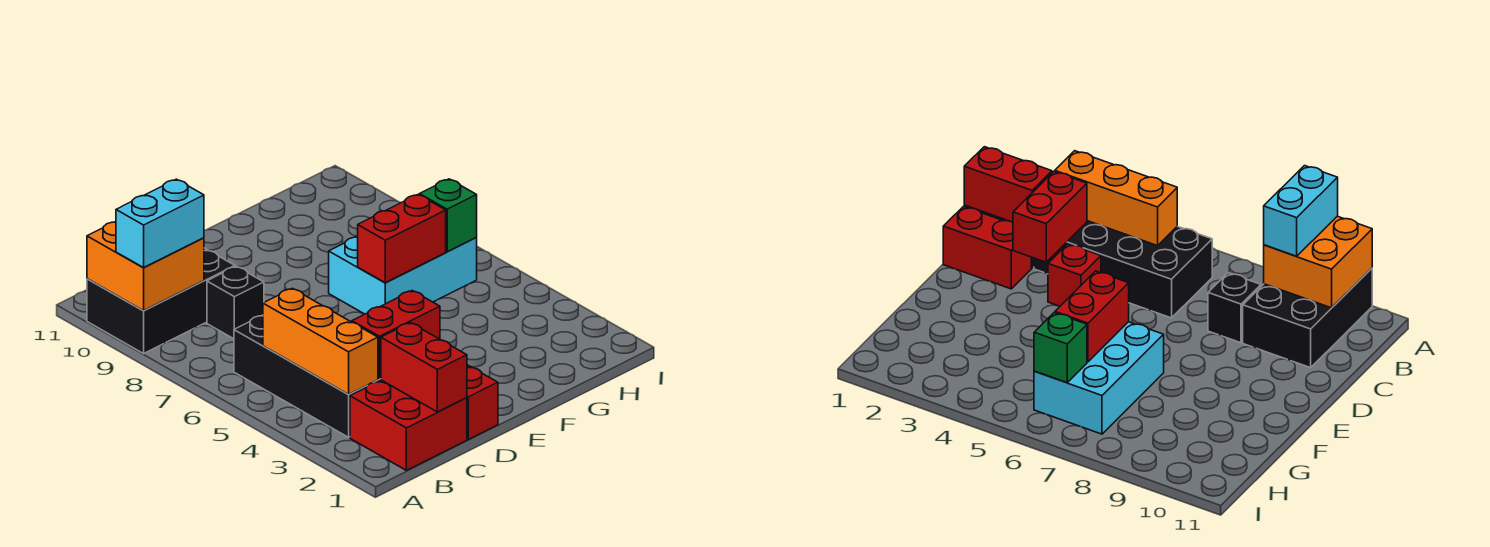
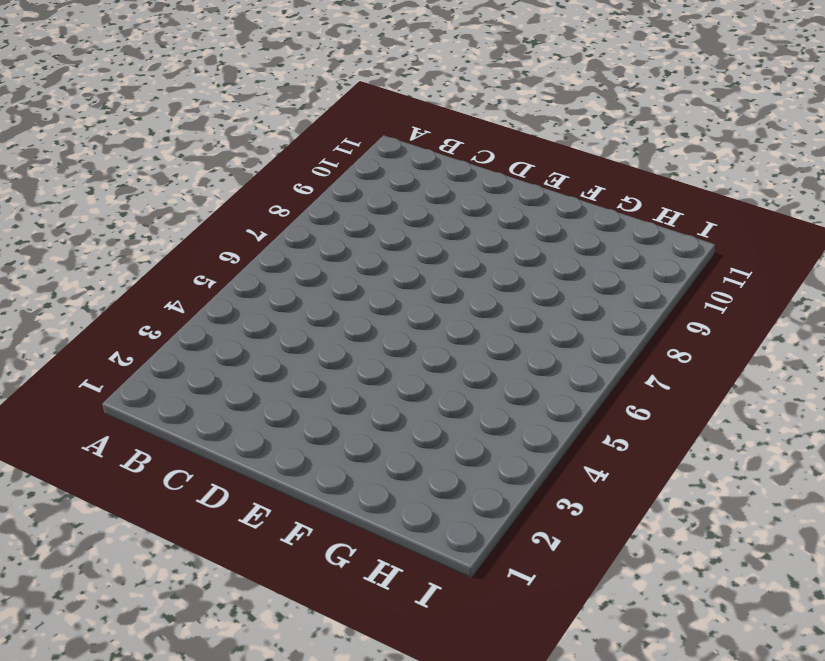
none -> black 2x3 brick [87,248,235,354]
none -> red 2x2 brick [350,380,467,470]
none -> black 2x4 brick [234,315,381,437]

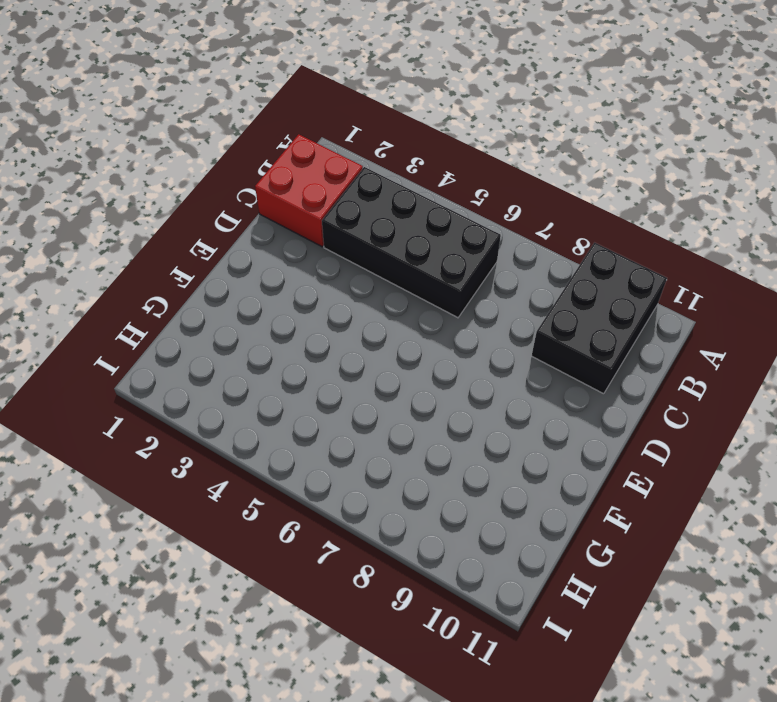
none -> black 1x1 brick [207,266,264,339]
none -> red 1x2 brick [467,365,498,439]
none -> red 1x1 brick [1048,244,1101,306]

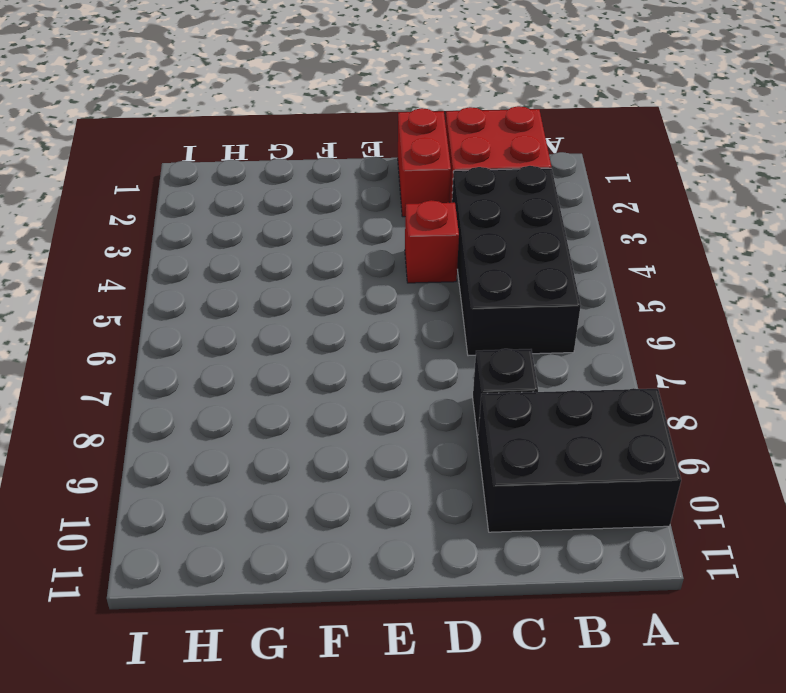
none -> cyan 2x3 brick [329,237,477,314]
none -> orange 2x2 brick [87,222,204,311]
none -> orange 1x3 brick [263,288,378,395]

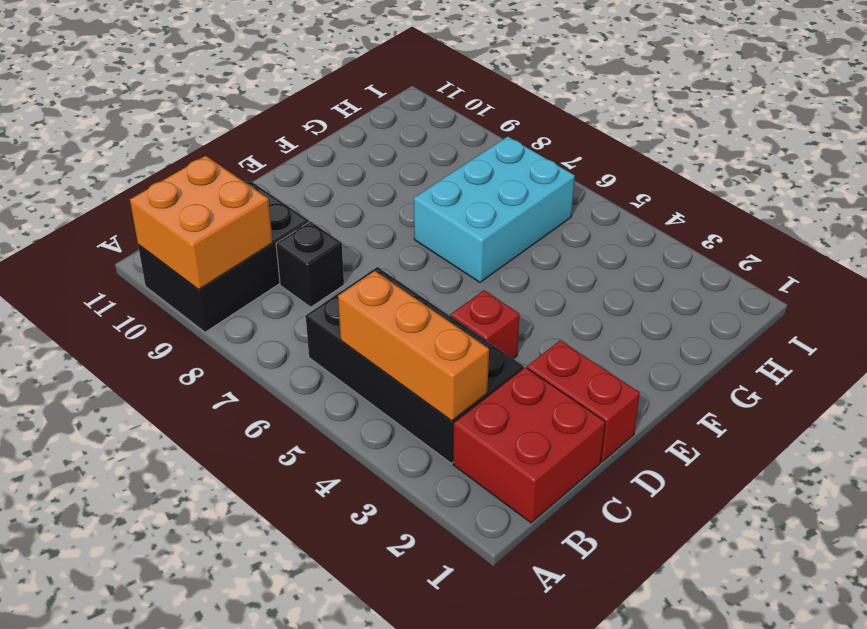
none -> red 1x2 brick [381,323,467,412]
none -> red 1x2 brick [352,291,440,379]
none -> red 1x2 brick [358,195,446,283]

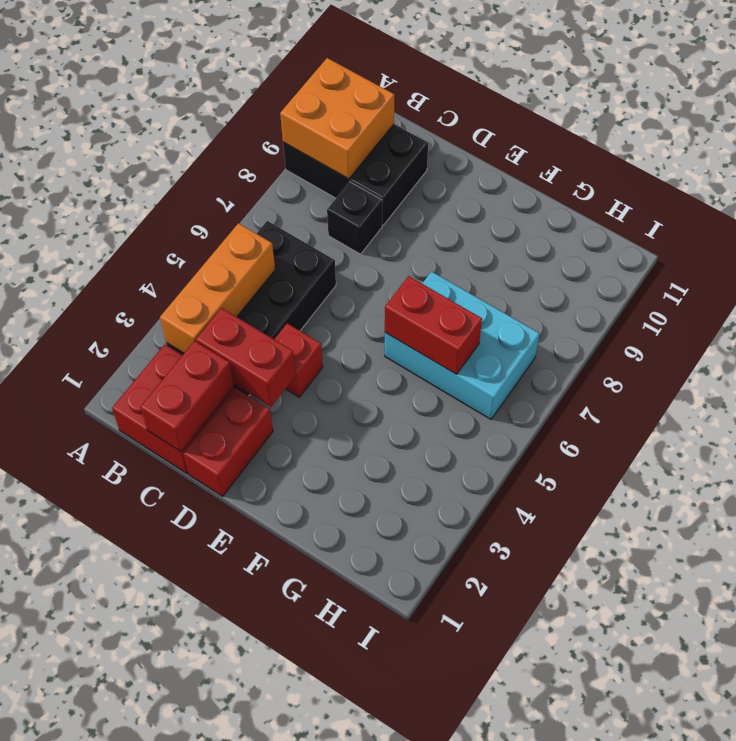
none -> green 1x1 brick [420,179,477,252]
none -> cyan 1x2 brick [116,179,204,268]

